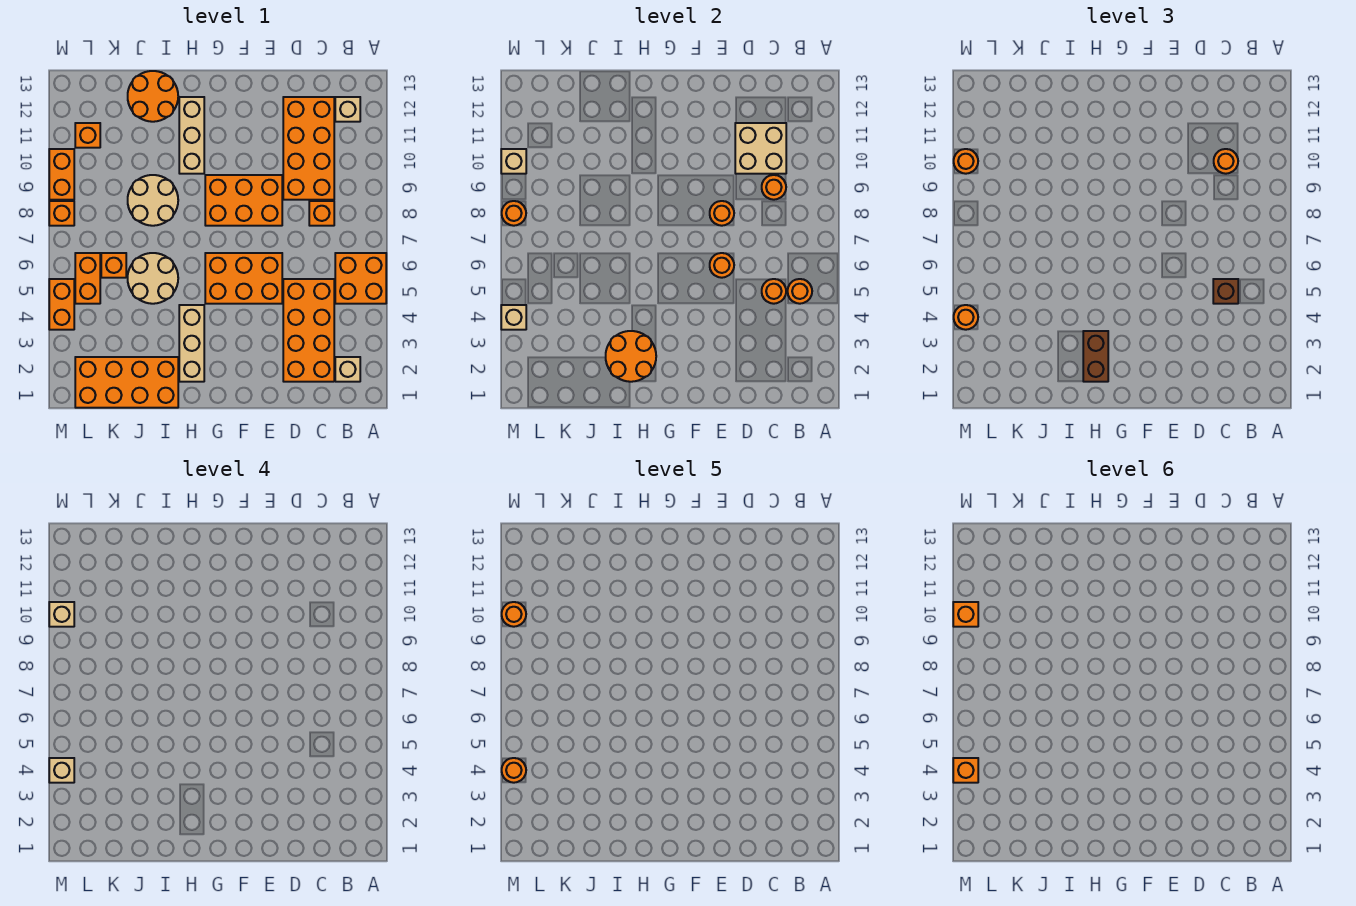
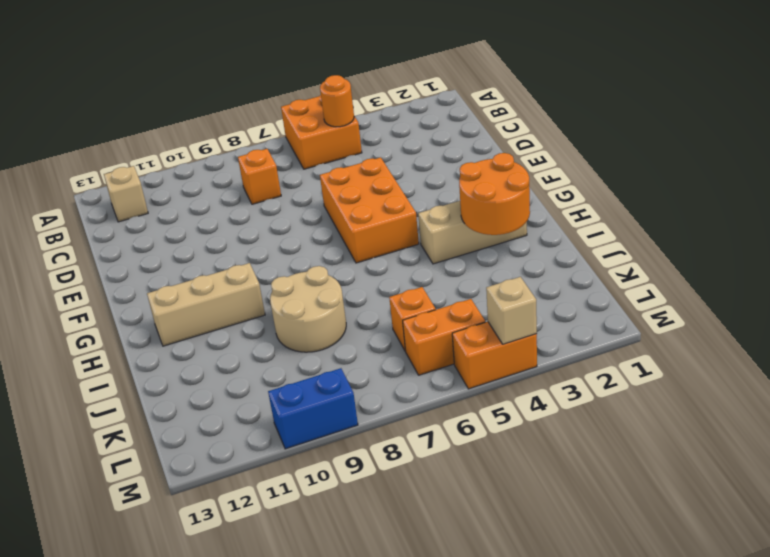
blue 1x2 brick [268,368,358,449] -> orange 1x2 brick [49,149,74,200]
none -> tan 1x1 brick [335,357,360,382]
none -> orange 2x4 brick [283,279,334,382]
none -> orange 2x4 brick [283,97,334,200]
none -> orange 2x3 brick [205,175,282,226]

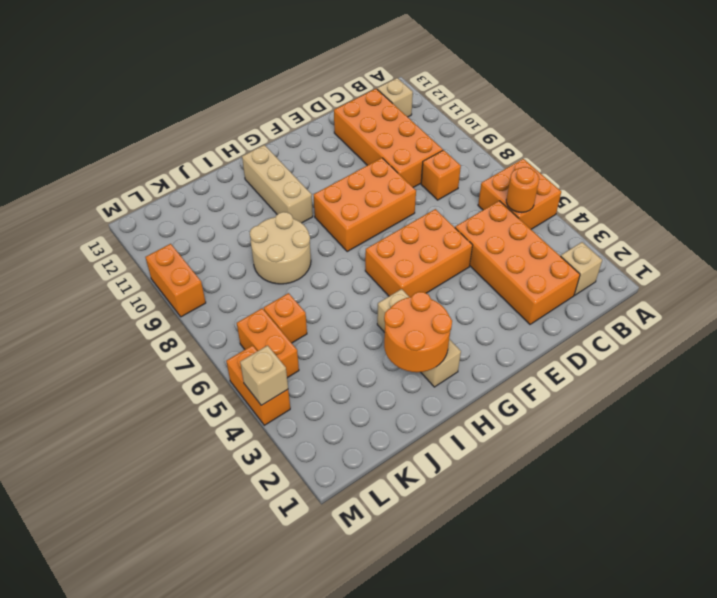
none -> orange 2x4 brick [75,357,178,408]
none -> tan 2x2 round brick [128,253,178,304]
none -> orange 2x2 round brick [128,71,178,122]
none -> orange 1x1 brick [75,123,100,148]

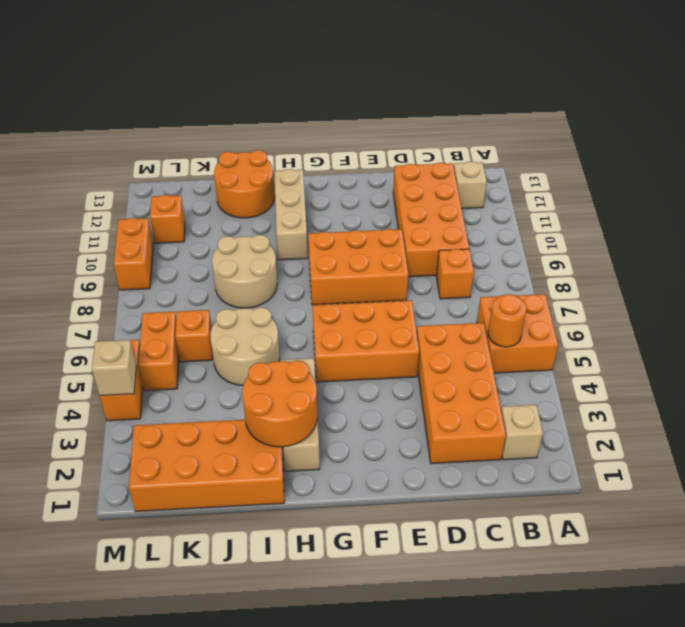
none -> orange 1x1 brick [49,201,74,226]
none -> orange 1x1 round brick [762,279,786,304]
none -> orange 1x1 round brick [762,175,786,200]
none -> tan 2x2 brick [735,123,786,174]

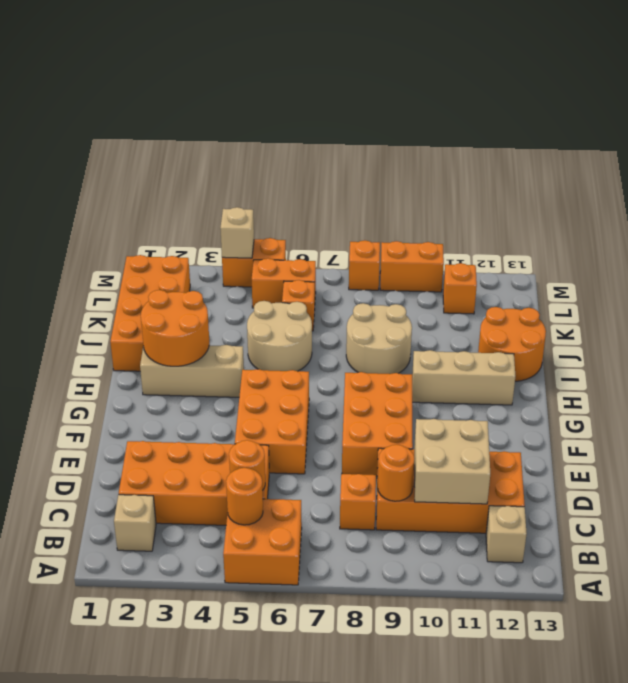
none -> orange 1x1 round brick [710,253,734,278]
none -> orange 1x1 round brick [710,201,734,226]
none -> orange 1x1 round brick [502,201,526,226]
none -> tan 1x1 brick [501,149,526,174]

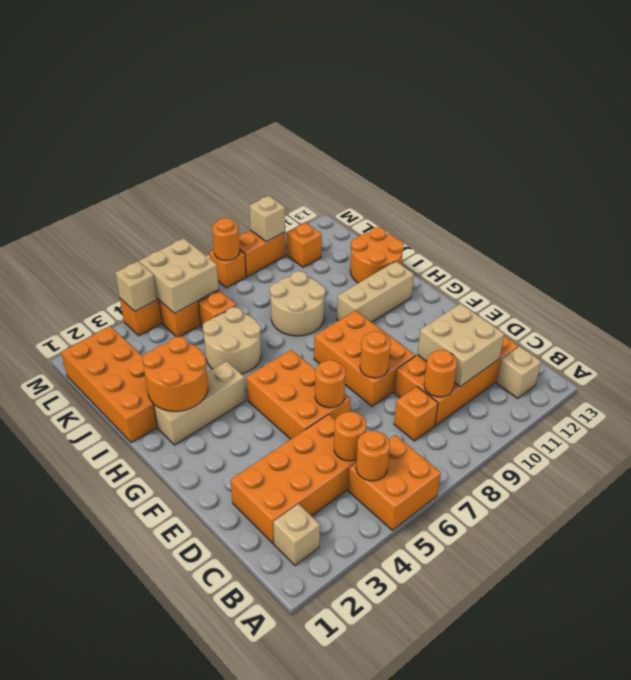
tan 2x2 brick [139,238,219,313] -> none
none -> brown 1x1 brick [1213,279,1238,304]
none -> orange 1x1 round brick [1214,149,1238,174]
none -> brown 1x2 brick [1083,331,1108,382]
none -> orange 1x1 round brick [954,305,978,330]

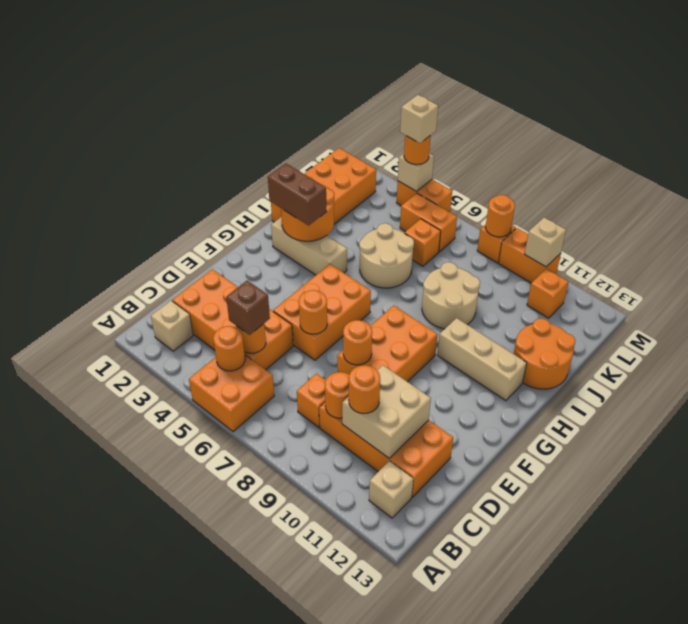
none -> orange 1x1 round brick [954,149,978,174]
none -> tan 1x1 brick [49,602,74,627]
none -> orange 1x1 round brick [502,758,526,783]
none -> orange 1x1 round brick [502,602,526,627]

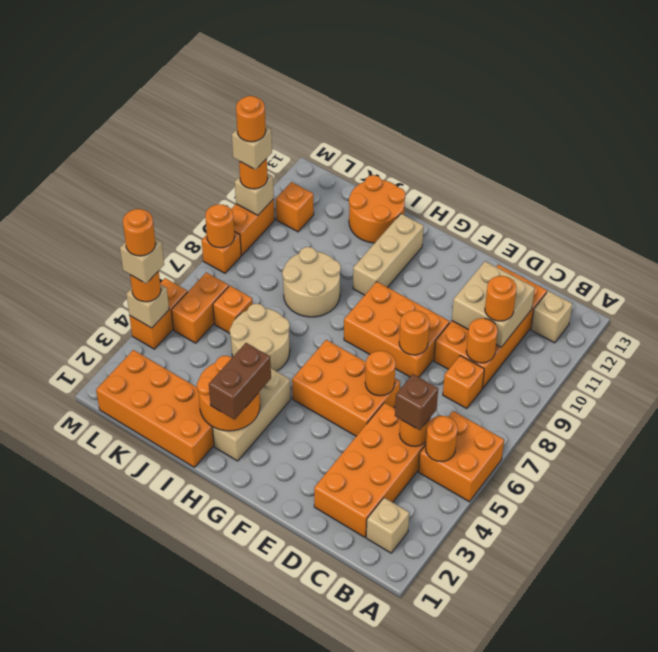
none -> orange 1x1 brick [953,758,978,783]
none -> orange 1x1 brick [953,602,978,627]

